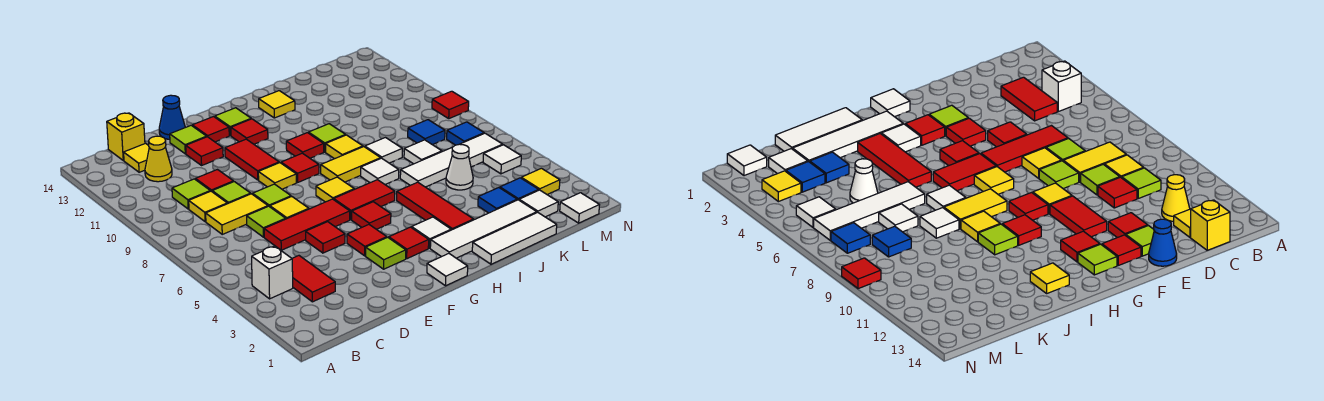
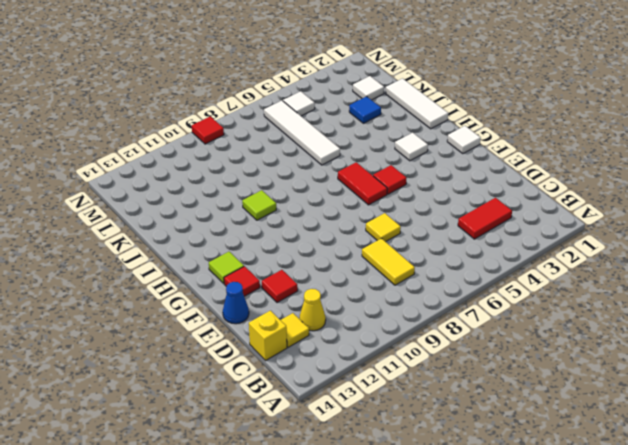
none -> white 1x1 brick [252,246,293,299]
none -> yellow 1x1 tile [189,191,227,222]
none -> lime 1x1 tile [172,179,210,209]
none -> red 1x3 tile [264,199,350,250]

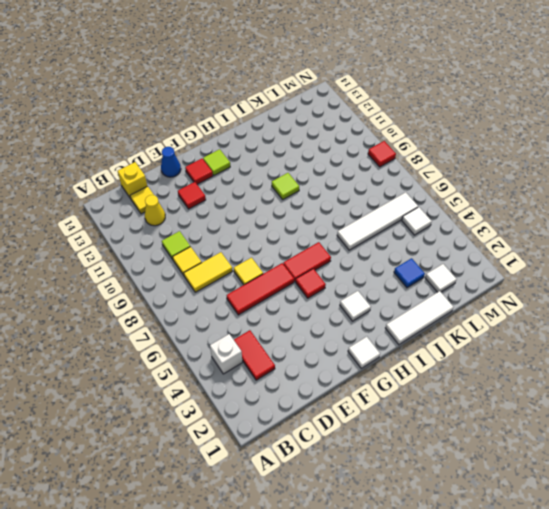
none -> lime 1x1 tile [247,206,286,237]
none -> lime 1x1 tile [212,182,251,204]
none -> red 1x1 tile [195,170,234,191]
none -> red 1x1 tile [306,222,345,253]

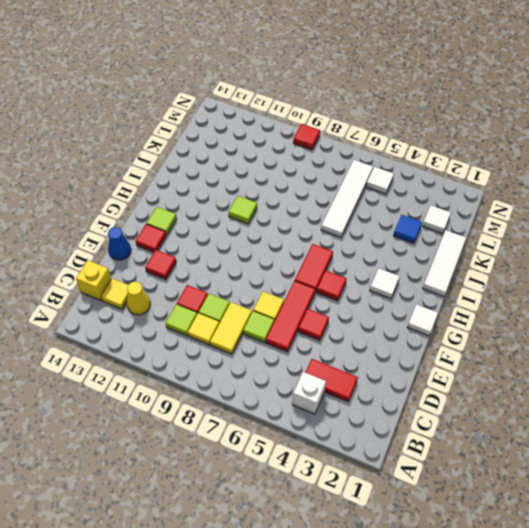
none -> lime 1x1 tile [253,184,291,207]
none -> lime 1x1 tile [170,125,207,154]
none -> lime 1x1 tile [366,237,406,269]
none -> red 1x1 tile [347,225,387,256]

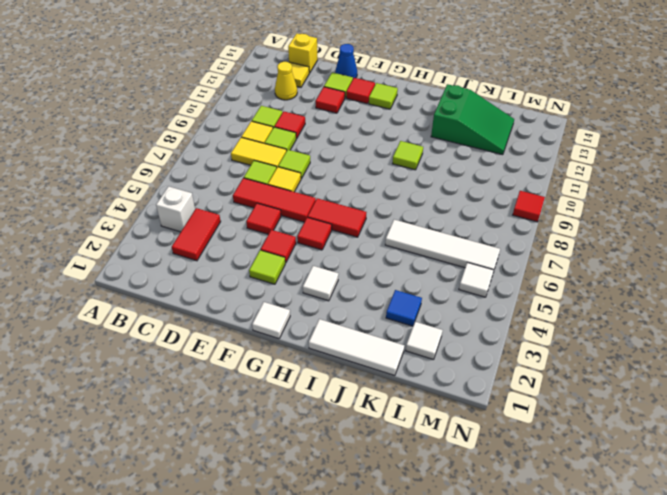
green 2x3 slope [431,84,514,155] -> none
none -> yellow 1x1 tile [258,163,296,189]
none -> red 1x2 tile [225,139,279,180]
none -> red 1x1 tile [389,227,429,259]
none -> yellow 1x1 tile [316,177,354,202]

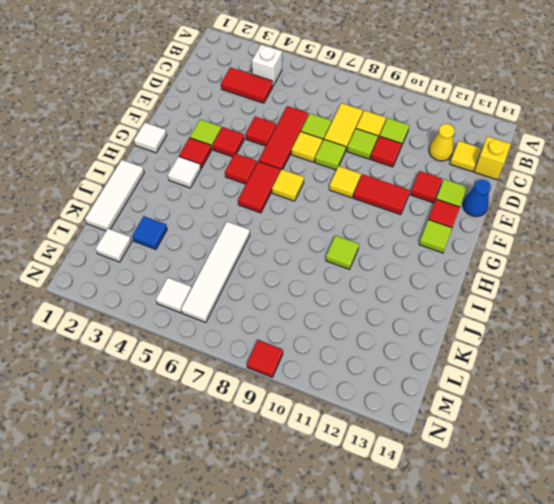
none -> red 1x1 tile [281,153,319,182]
none -> red 1x1 tile [231,119,268,144]
none -> white 1x4 tile [430,200,537,258]
none -> yellow 1x2 tile [321,147,381,182]

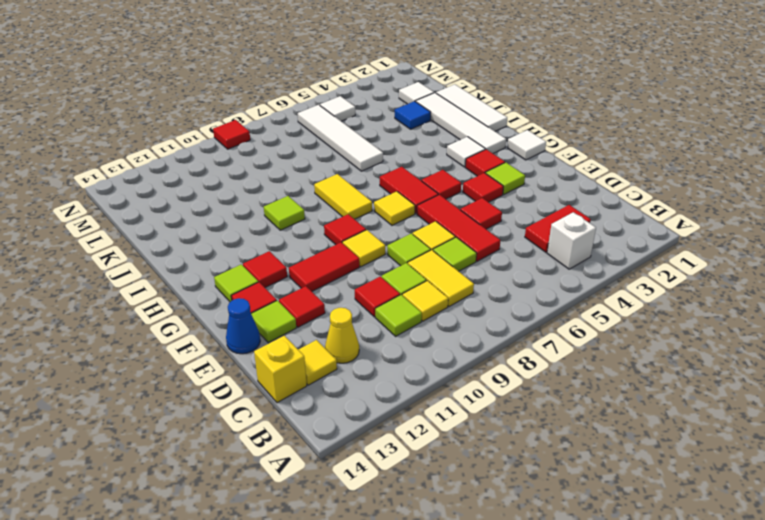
none -> red 1x1 tile [286,133,324,158]
none -> red 1x3 tile [397,182,474,230]
none -> white 1x1 tile [361,158,399,184]
none -> yellow 1x1 tile [326,135,363,159]

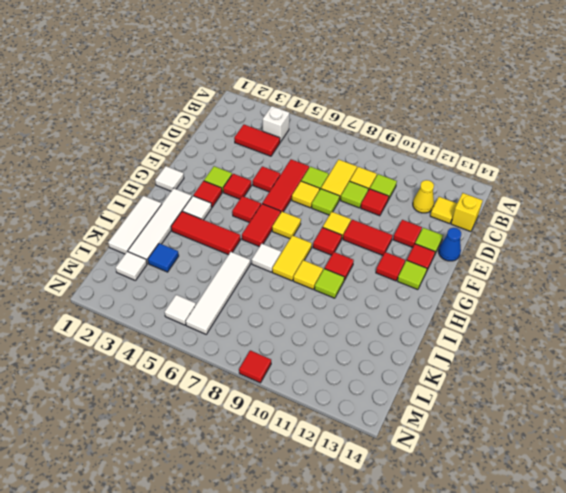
none -> yellow 1x1 tile [259,91,295,118]
none -> white 1x1 tile [365,138,402,163]
none -> white 1x1 cone [446,144,473,190]
none -> white 1x1 tile [404,140,442,164]

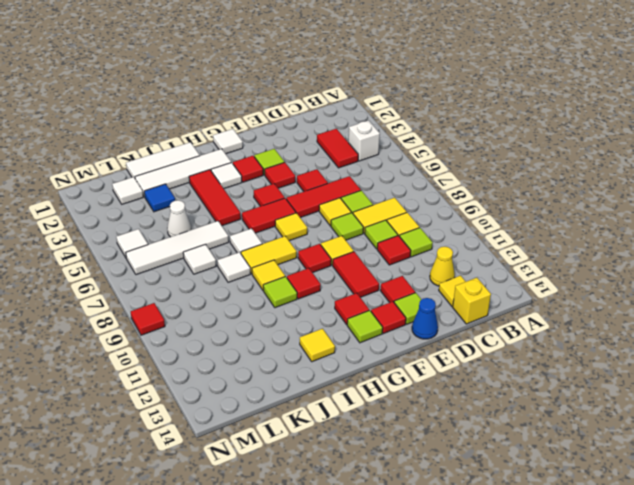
none -> blue 1x1 tile [500,178,539,200]
none -> blue 1x1 tile [408,120,445,145]
none -> white 1x1 tile [560,193,599,223]
none -> yellow 1x1 tile [521,168,560,194]

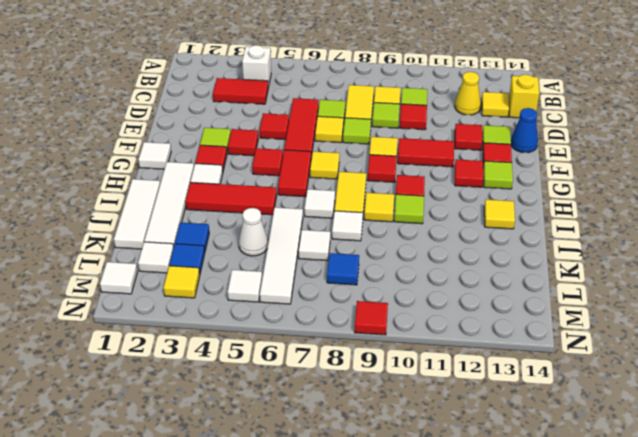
none -> blue 1x1 tile [447,122,484,145]

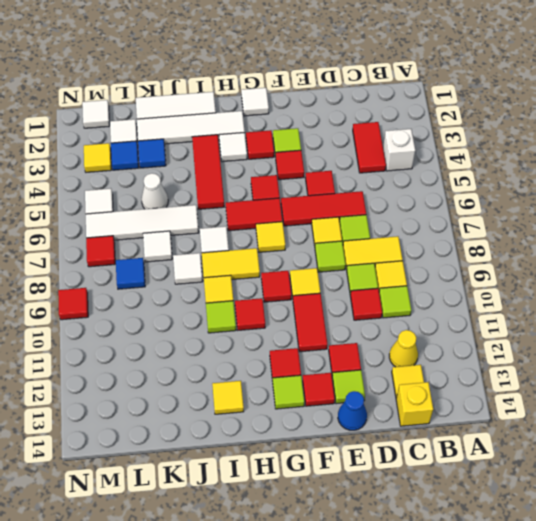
red 1x1 tile [86,236,115,267] -> blue 1x1 tile [447,122,484,145]

